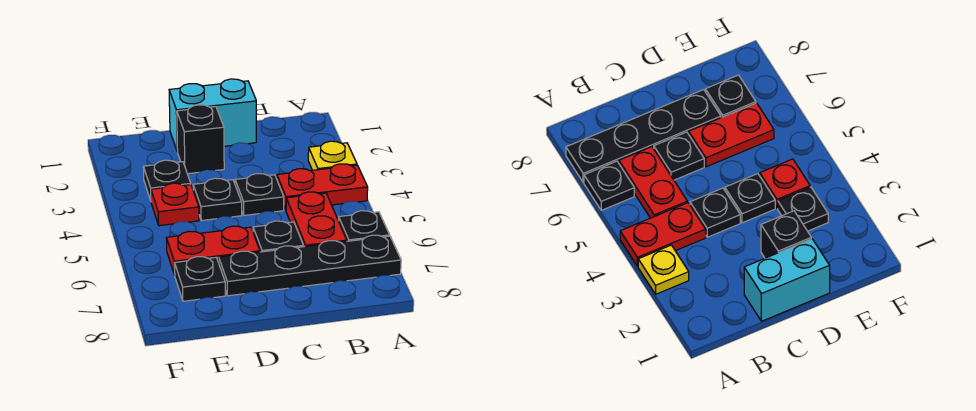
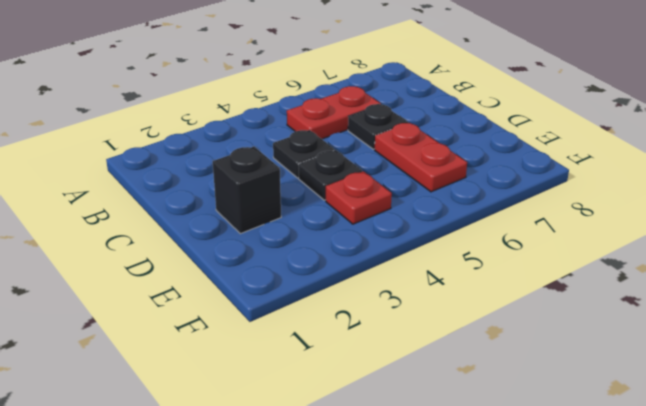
none -> yellow 1x1 plate [308,141,357,170]
none -> red 1x2 plate [277,164,368,210]
none -> black 1x1 plate [339,211,390,241]

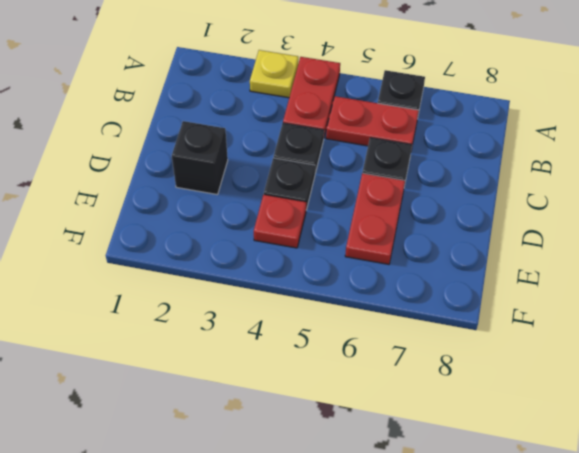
none -> black 1x4 plate [219,235,401,296]
none -> cyan 1x2 brick [169,79,256,151]
none -> black 1x1 plate [143,160,191,201]

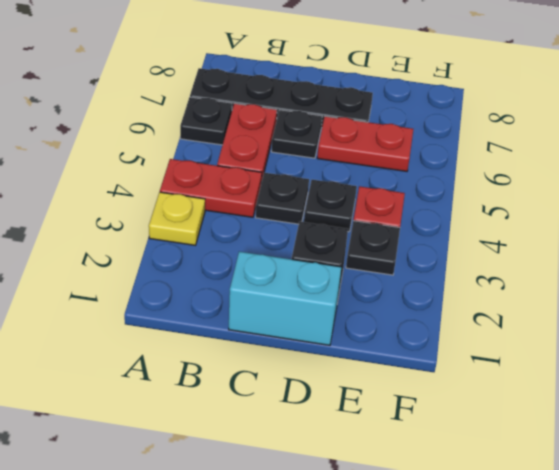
none -> black 1x1 plate [175,257,225,301]

